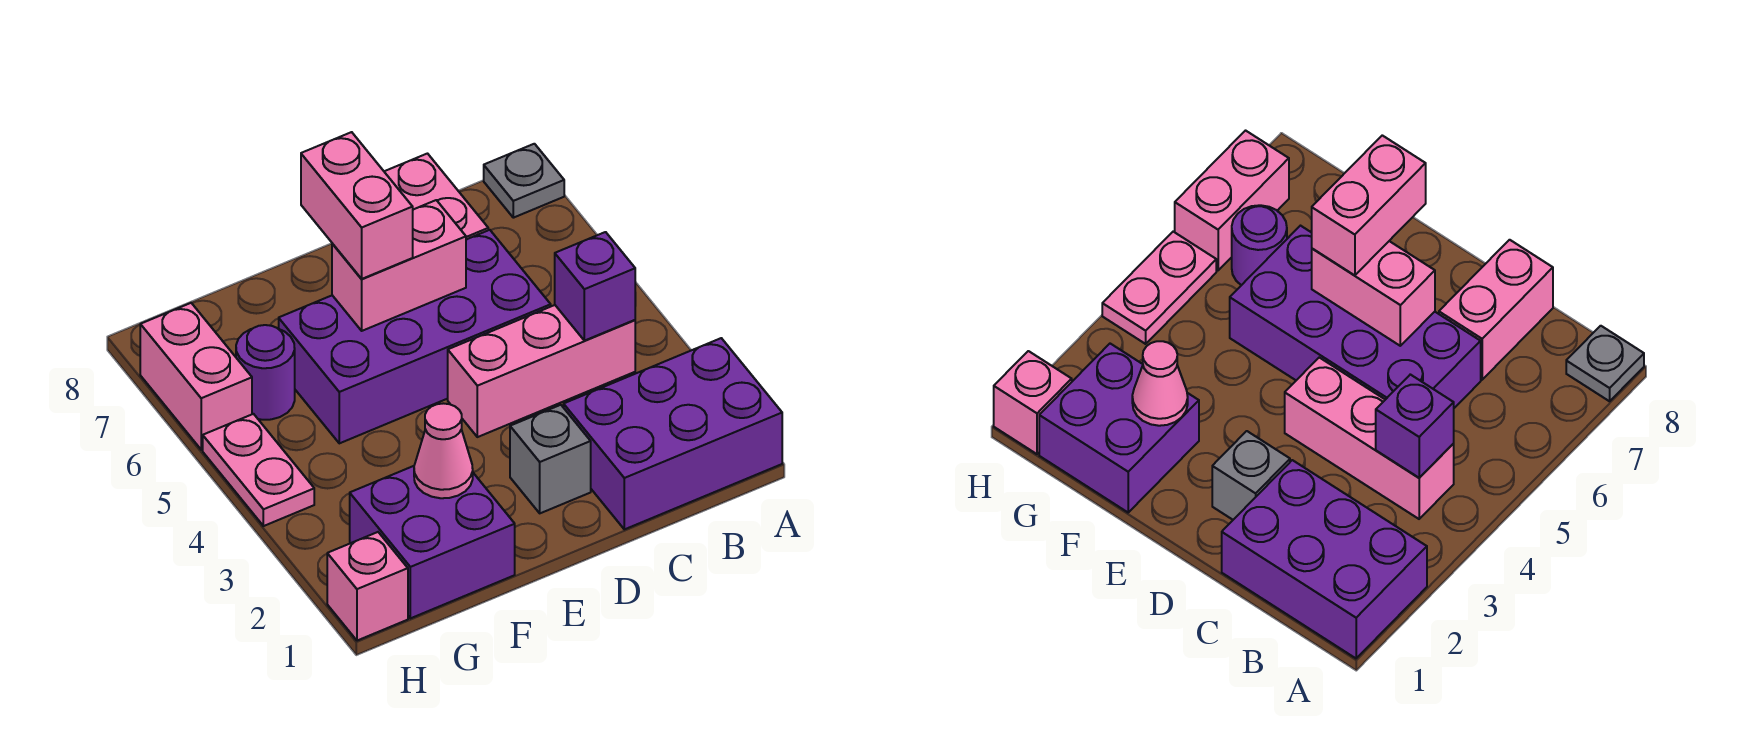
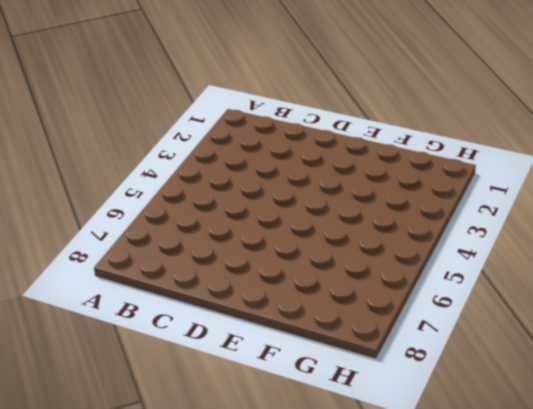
none -> purple 2x3 brick [564,338,782,529]
none -> grey 1x1 plate [484,144,564,218]
none -> pink 1x3 brick [448,305,635,437]

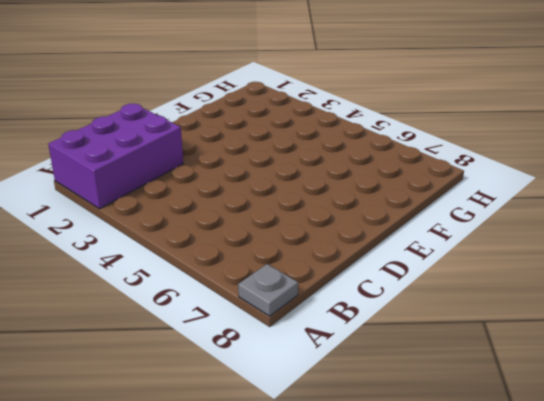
none -> pink 1x3 brick [448,305,635,437]
none -> purple 2x4 brick [279,230,551,443]
none -> pink 1x2 brick [384,154,488,240]

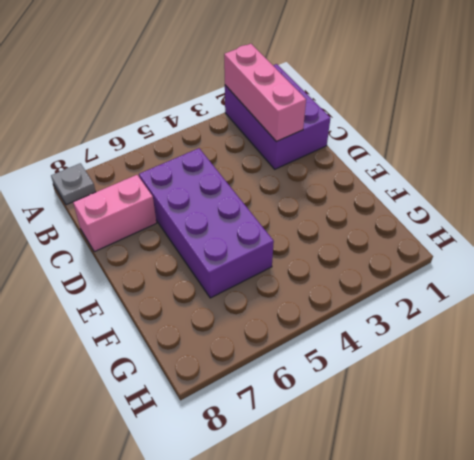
pink 1x3 brick [224,44,306,142] -> pink 1x3 brick moved to [448,305,635,437]
none -> grey 1x1 brick [510,405,591,513]
none -> purple 2x2 brick [350,466,515,618]
none -> purple 1x1 round brick [236,325,295,420]

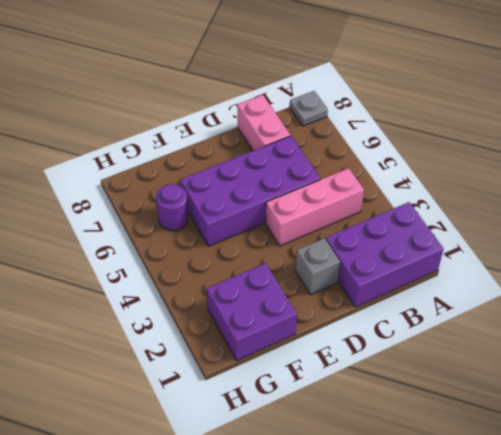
none -> pink 1x1 brick [327,532,408,641]
none -> pink 1x2 plate [203,414,314,526]
none -> pink 1x2 brick [140,303,252,450]

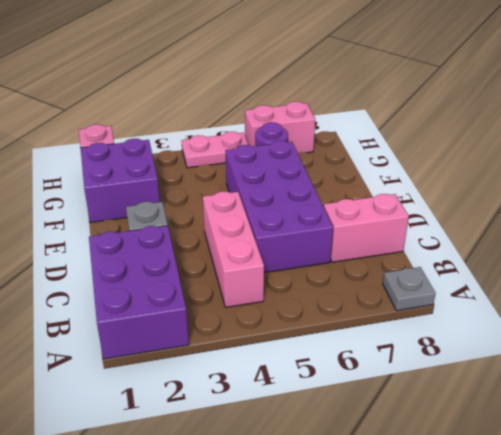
none -> purple 1x1 brick [555,232,635,341]
none -> pink 1x2 brick [332,200,466,331]
none -> pink 1x1 cone [414,403,473,498]

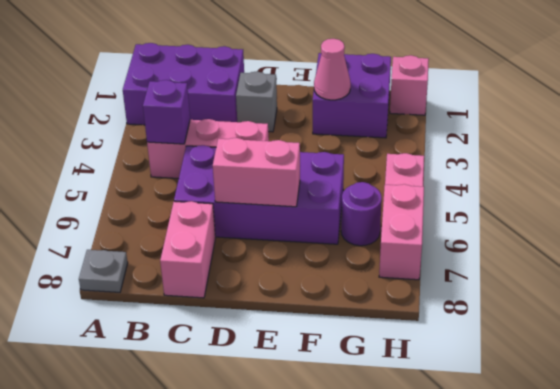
none -> pink 1x2 brick [301,132,413,279]

